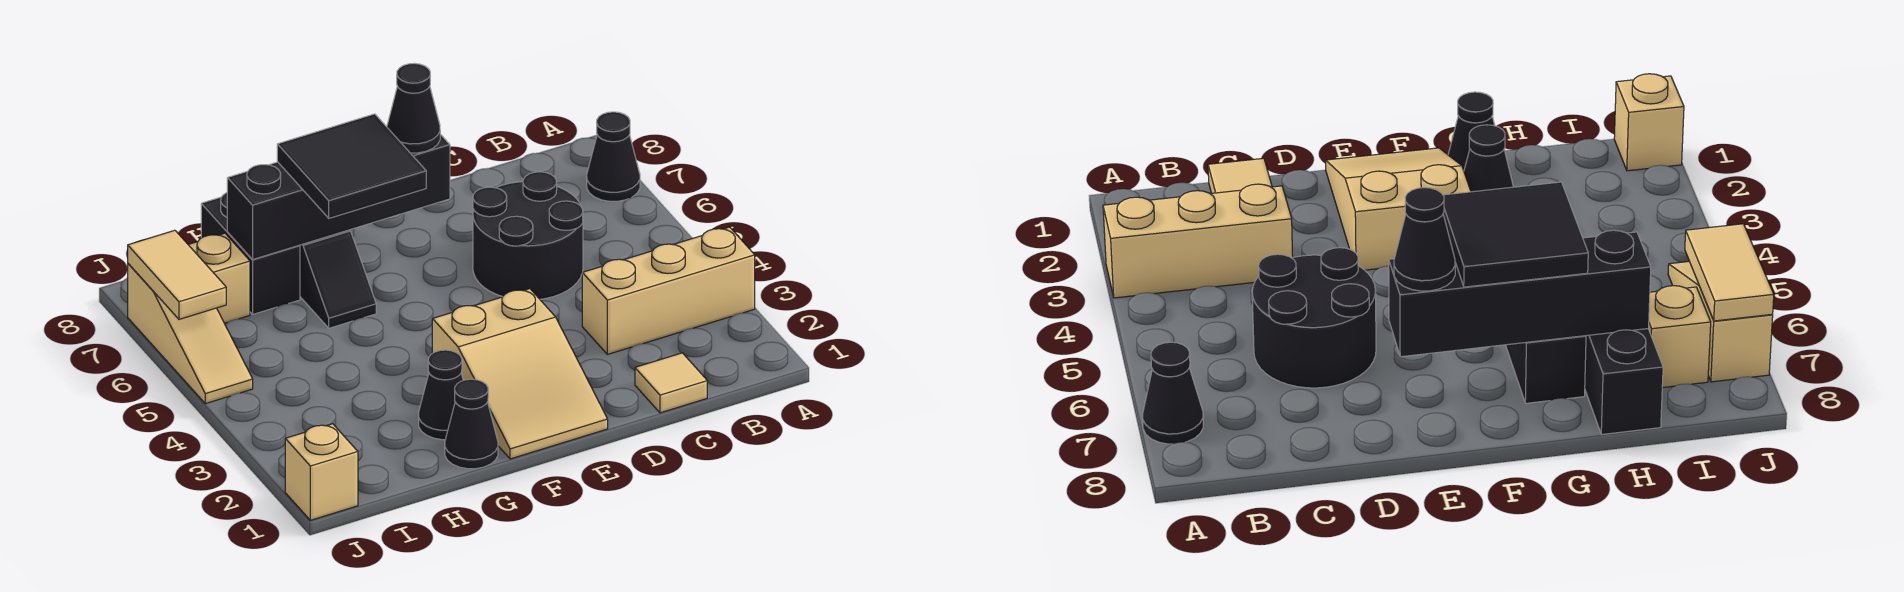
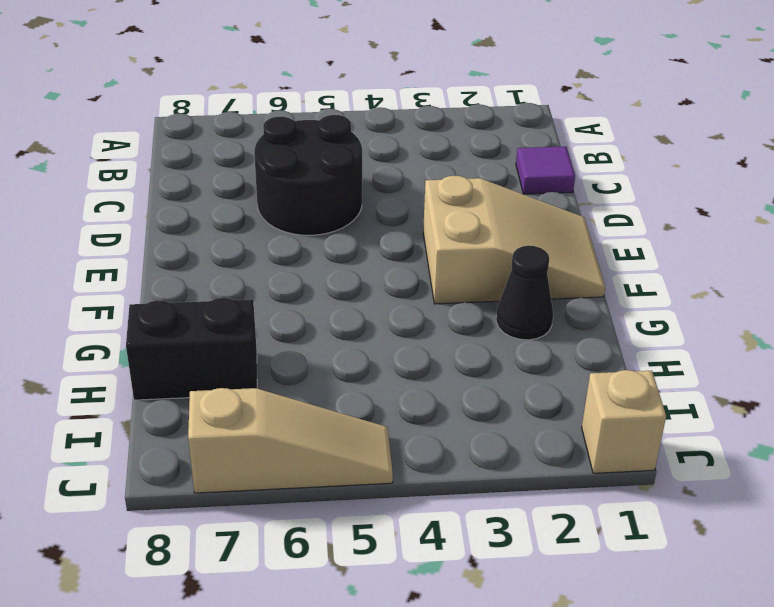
purple 1x1 tile [516,146,575,194] -> tan 1x1 tile [635,353,707,413]
none -> tan 1x3 brick [582,227,755,354]
none -> black 1x1 cone [587,112,640,201]
none -> black 1x1 cone [445,379,498,469]

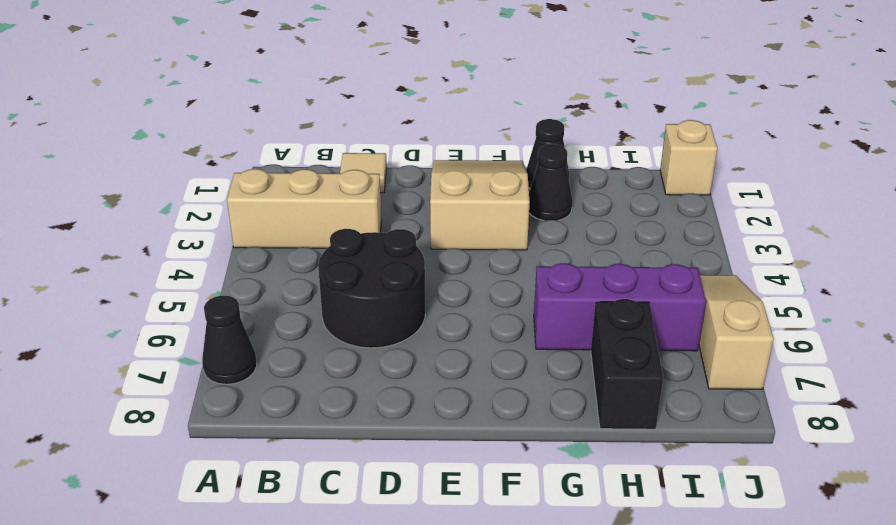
purple 1x3 brick [534,263,706,351] -> black 1x2 slope [300,230,376,328]
none -> tan 1x1 brick [188,233,250,323]
none -> black 1x4 brick [227,134,450,259]
none -> tan 1x2 tile [128,230,226,319]

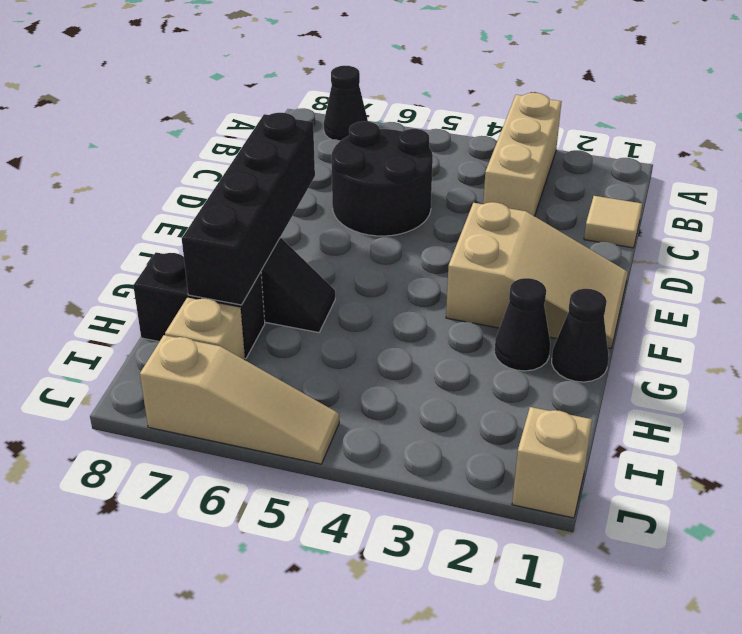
none -> tan 1x2 tile [128,230,226,319]
none -> black 1x1 cone [387,63,440,153]
none -> black 2x2 tile [277,114,426,218]

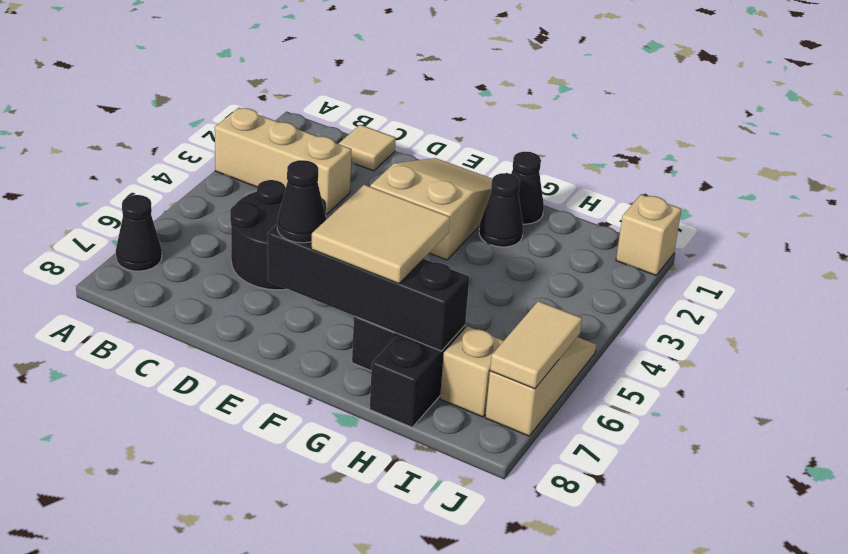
tan 2x2 tile [311,185,450,284] -> black 2x2 tile [277,114,426,218]

